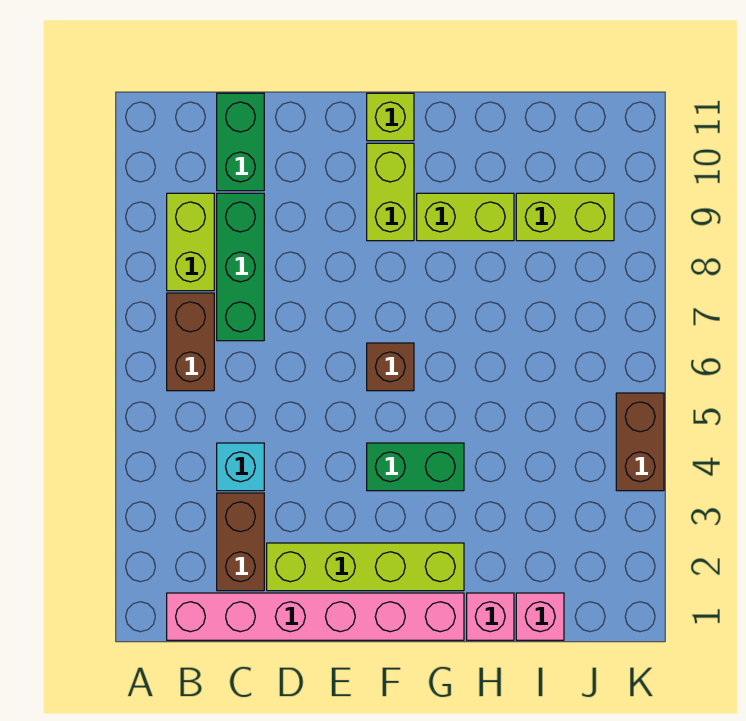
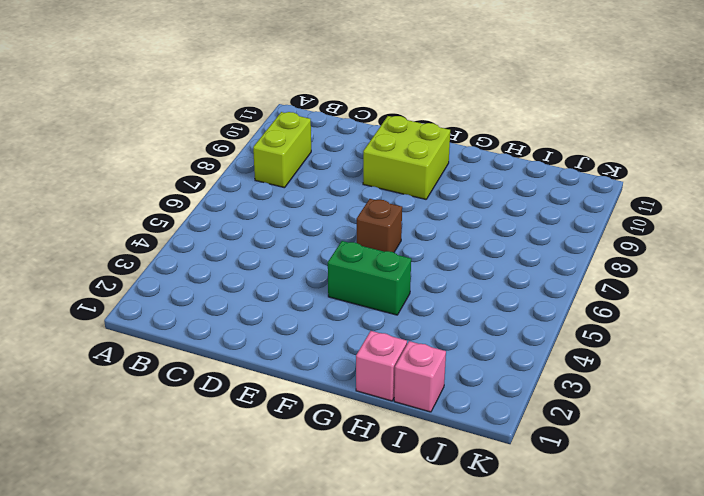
lime 2x2 brick [363,116,450,199] -> lime 1x2 brick [367,143,414,241]
none -> pink 1x6 brick [167,593,464,640]
none -> brown 1x2 brick [167,293,214,391]
none -> brown 1x2 brick [217,493,264,591]

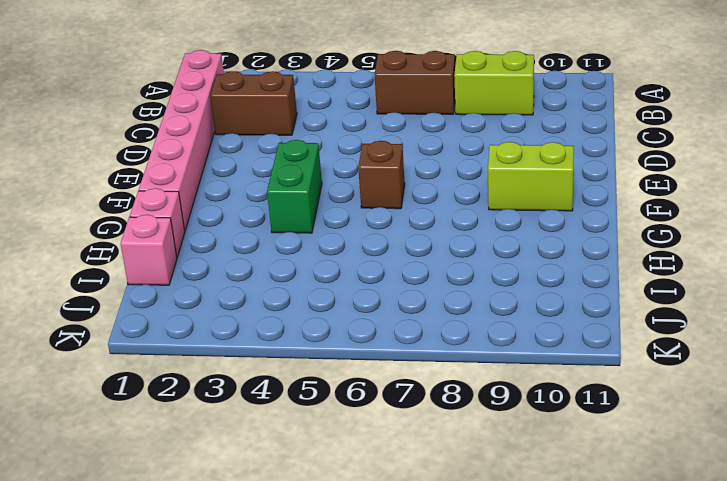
none -> cyan 1x1 brick [217,443,264,491]
none -> green 1x3 brick [217,193,264,341]
none -> green 1x2 brick [217,93,264,191]

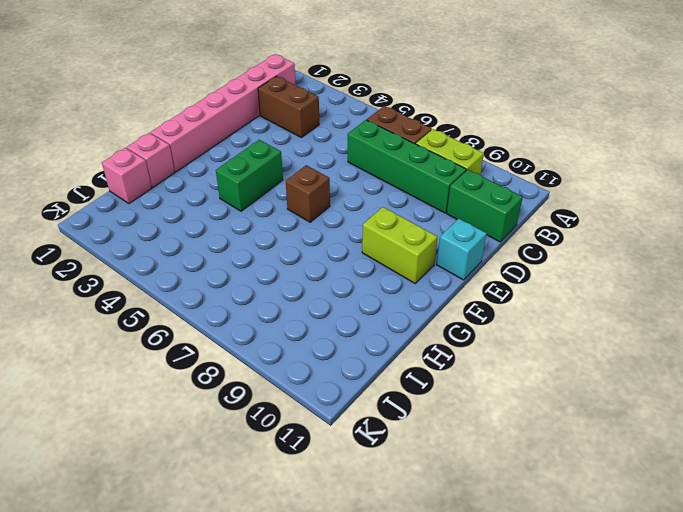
green 1x4 brick [348,120,466,213] -> green 1x3 brick [217,193,264,341]
cyan 1x1 brick [437,219,487,280] -> cyan 1x1 brick moved to [217,443,264,491]
none -> lime 1x4 brick [267,543,464,591]
none -> lime 1x1 brick [367,93,414,141]
none -> lime 1x2 brick [417,193,514,241]

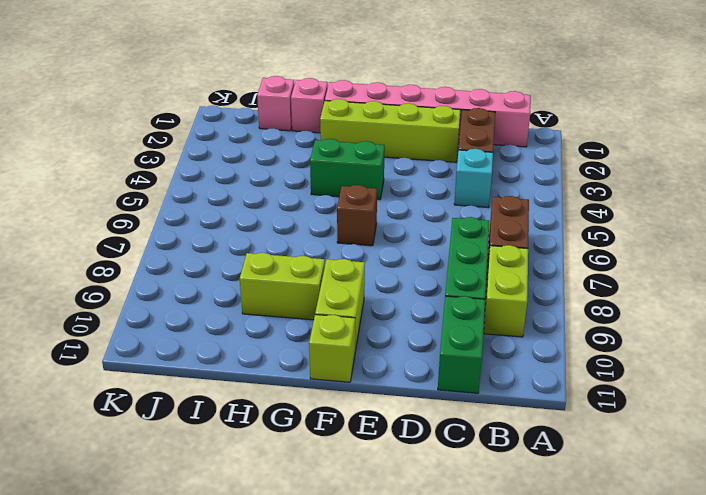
none -> lime 1x2 brick [516,193,614,241]
none -> brown 1x2 brick [616,393,664,491]

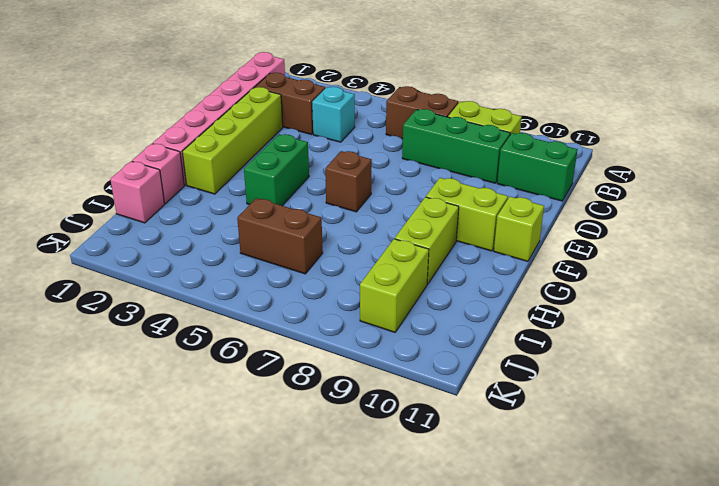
brown 1x2 brick [237,198,323,274] -> brown 1x2 brick moved to [616,393,664,491]

